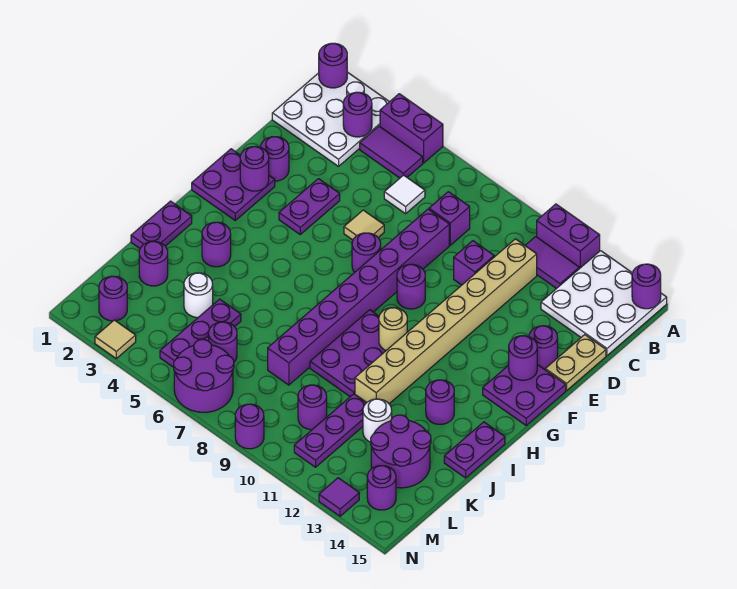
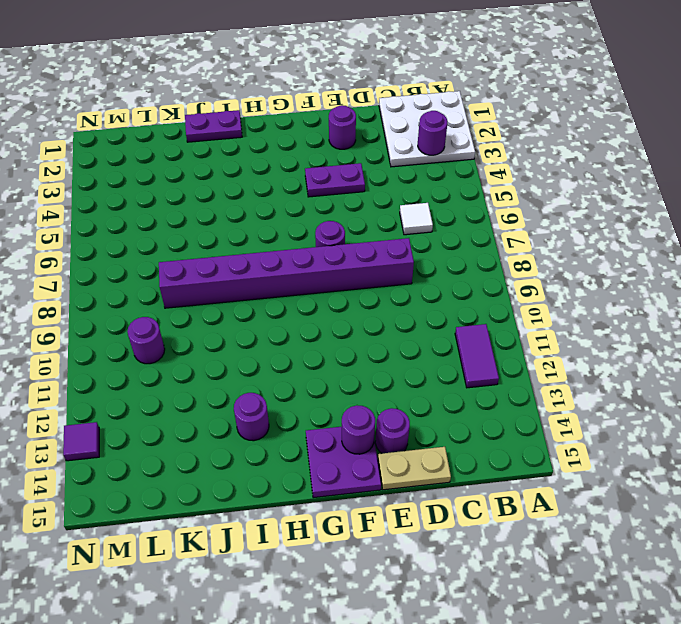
none -> purple 1x2 brick [380,94,443,163]
none -> purple 1x2 brick [537,204,600,269]
none -> white 3x3 plate [541,251,667,356]
none -> purple 1x2 tile [360,126,423,178]

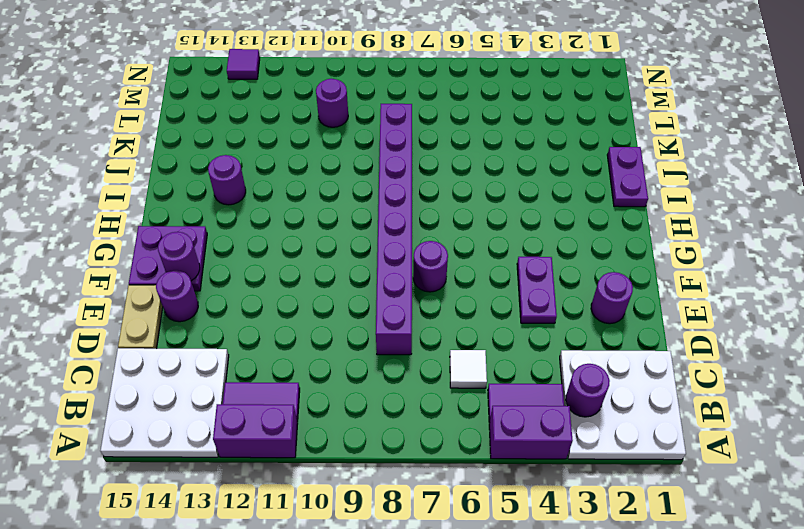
none -> purple 1x1 brick [429,192,470,245]
none -> tan 1x8 brick [355,239,537,404]
none -> purple 1x1 brick [454,241,494,285]
none -> tan 1x1 tile [344,210,384,240]

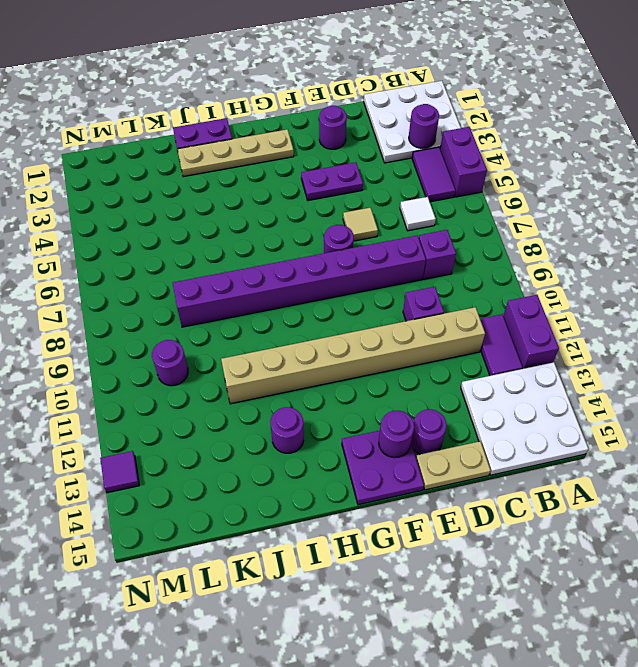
tan 1x4 plate [177,129,294,177] -> purple 2x2 plate [192,149,275,220]
none -> purple 1x1 round brick [397,264,425,309]
none -> purple 2x3 plate [310,310,386,397]
none -> purple 1x1 round brick [202,222,231,267]
none -> purple 1x2 plate [444,422,505,478]

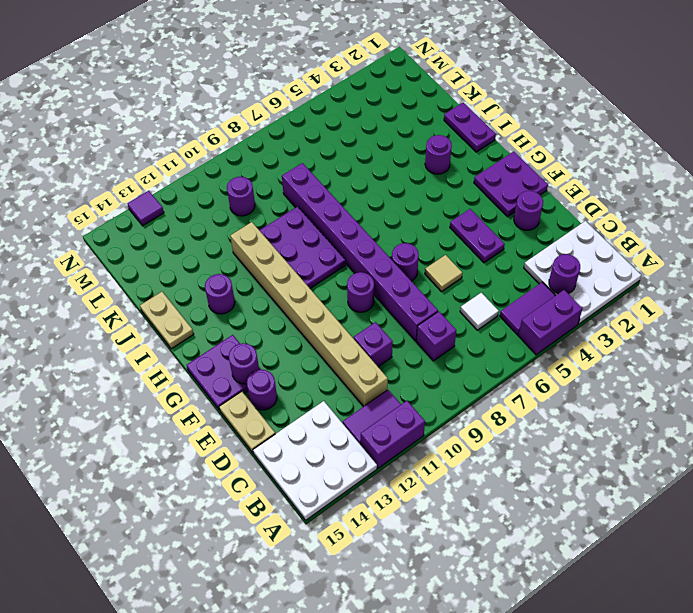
tan 1x2 plate [140,292,194,349] -> purple 1x2 plate [444,422,505,478]
none -> purple 1x1 round brick [139,241,168,286]
none -> white 1x1 round brick [184,273,213,318]
none -> purple 1x3 plate [160,299,241,367]
none -> purple 1x3 plate [294,394,366,467]

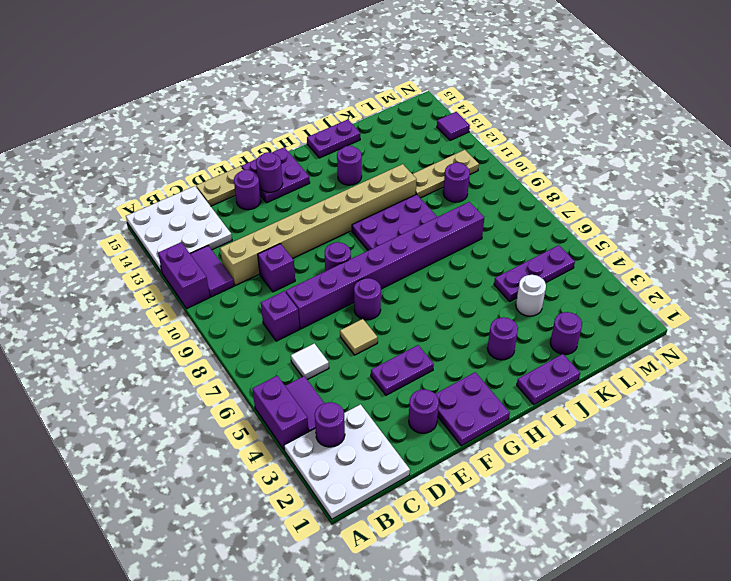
tan 1x3 plate [413,150,479,198] -> purple 1x3 plate [294,394,366,467]
none -> white 1x1 round brick [363,399,392,442]
none -> purple 2x2 round brick [371,415,431,488]
none -> purple 1x1 round brick [209,322,237,362]
none -> purple 1x1 round brick [99,276,127,321]

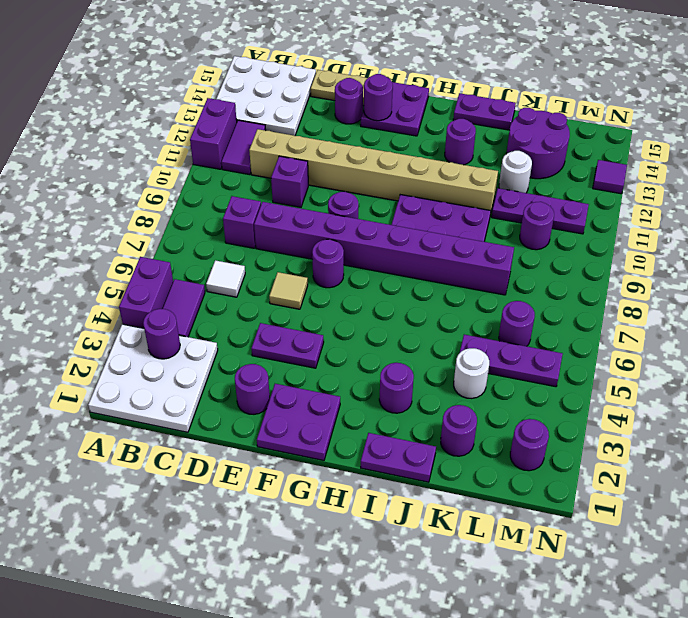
none -> purple 2x2 round brick [174,340,234,412]
none -> purple 1x1 round brick [367,466,396,510]
none -> tan 1x1 tile [95,320,136,358]
none -> purple 1x1 round brick [235,404,264,449]

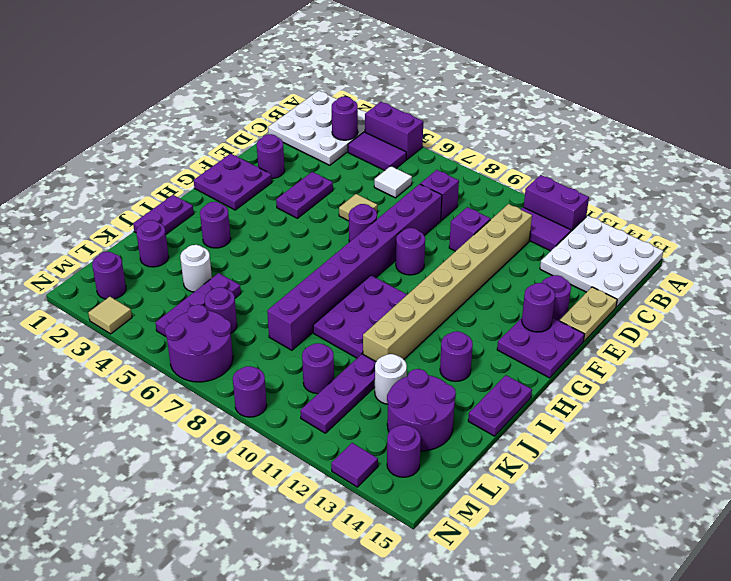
none -> purple 1x1 round brick [319,43,347,88]
none -> purple 1x1 round brick [632,264,661,309]
none -> purple 1x1 round brick [240,147,269,191]
none -> tan 1x1 round brick [379,308,407,350]

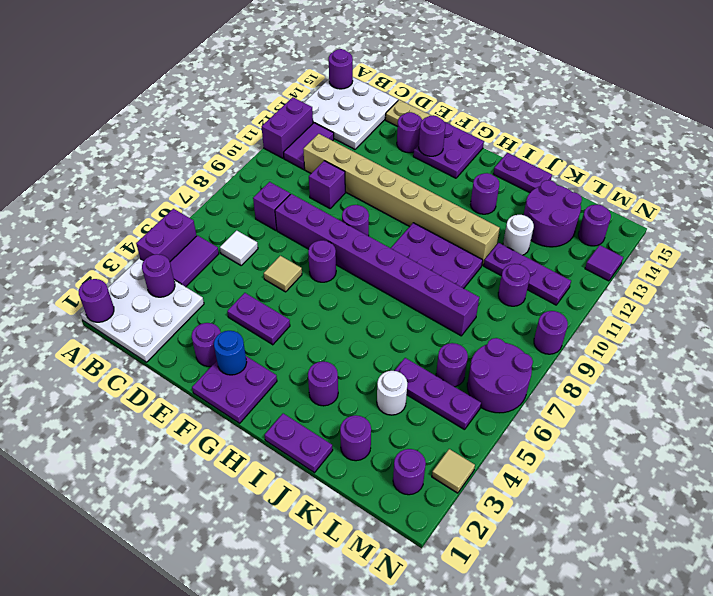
blue 1x1 round brick [214,331,247,375] -> purple 1x1 round brick [240,147,269,191]
none -> tan 1x1 round brick [379,308,407,350]

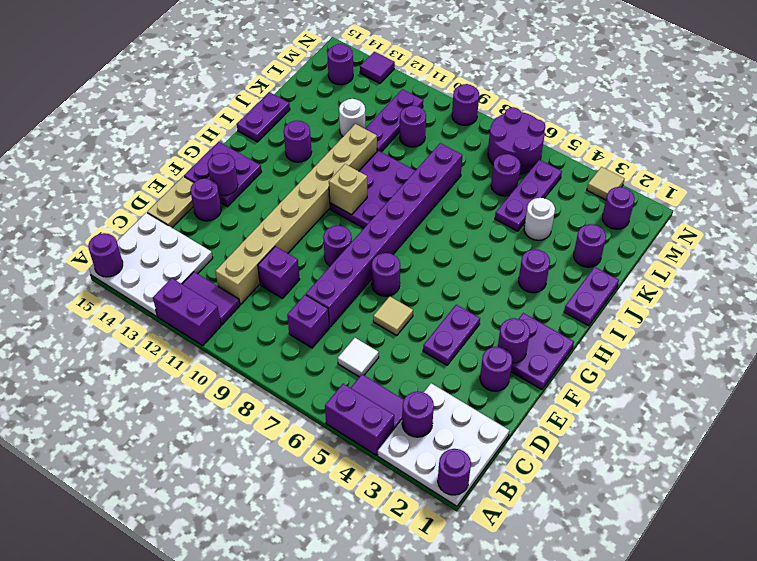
tan 1x1 brick [329,164,367,215] -> tan 1x1 round brick [379,308,407,350]
none -> purple 2x2 round brick [371,415,431,488]

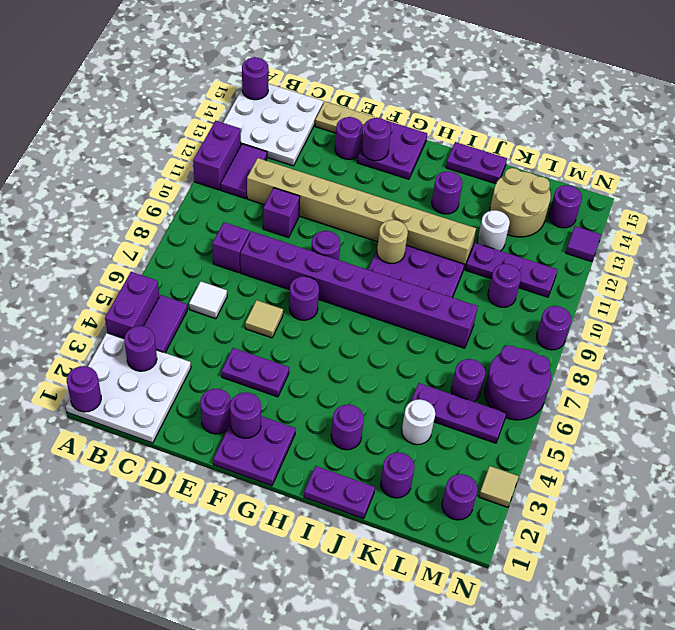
tan 2x2 round brick [490,168,551,237] -> purple 2x2 round brick [371,415,431,488]

